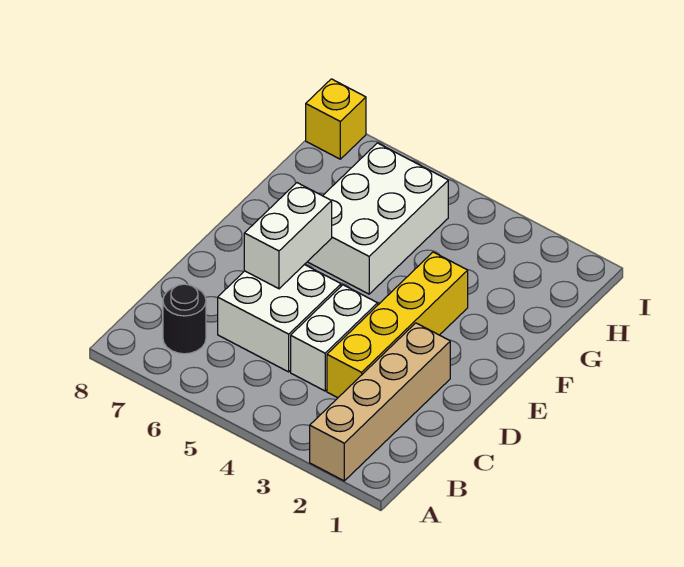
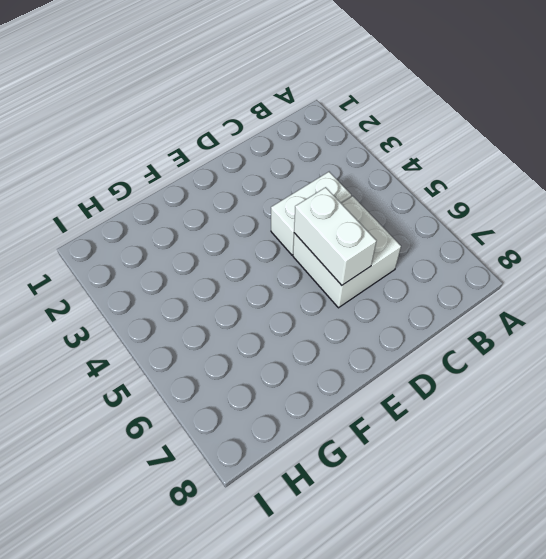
white 1x2 brick [294,187,377,286] -> white 1x2 brick turned to [244,183,332,289]
none -> tan 1x4 brick [310,323,450,481]
none -> black 1x1 round brick [163,284,206,354]

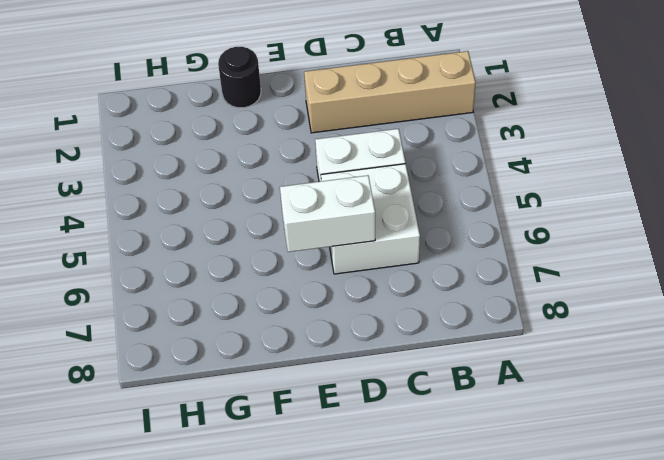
black 1x1 round brick [218,47,261,108] -> black 1x1 round brick moved to [163,284,206,354]
none -> yellow 1x4 brick [327,252,468,398]
none -> white 2x3 brick [308,143,448,294]

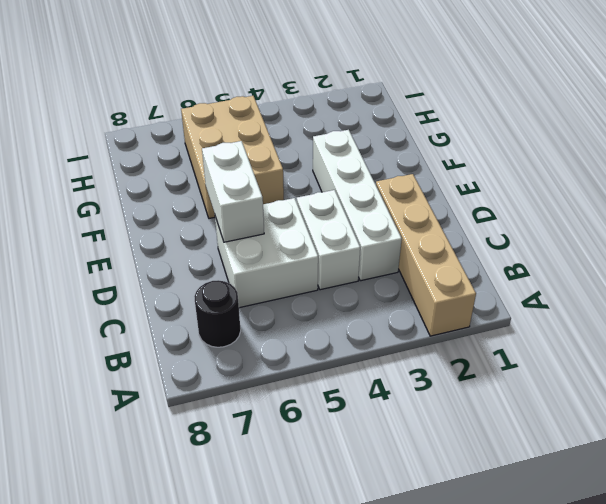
white 1x4 brick [313,130,402,281] -> yellow 1x4 brick [327,252,468,398]
tan 2x3 brick [181,96,284,218] -> white 2x3 brick [308,143,448,294]
none -> yellow 1x1 brick [306,79,366,159]

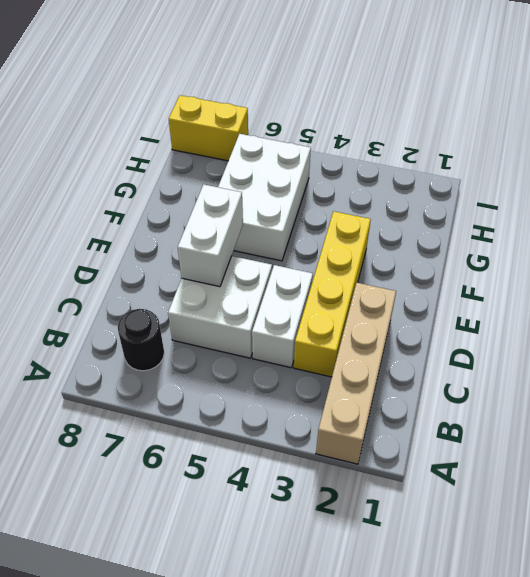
yellow 1x2 brick [169,95,248,161] -> yellow 1x1 brick [306,79,366,159]

